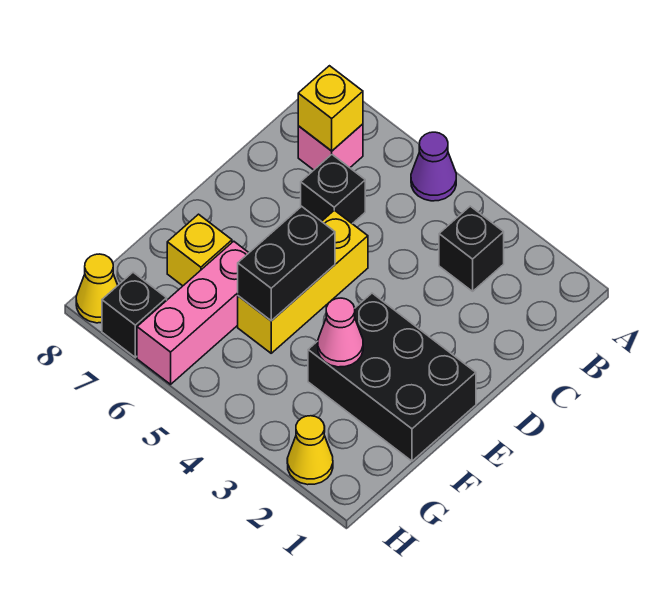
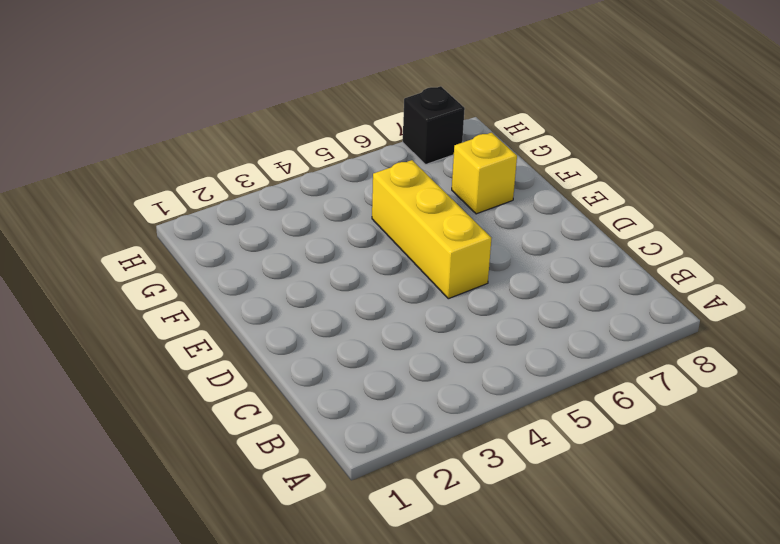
none -> purple 1x1 cone [411,132,456,201]
none -> black 1x1 brick [439,206,504,291]
none -> pink 1x1 brick [298,124,363,170]

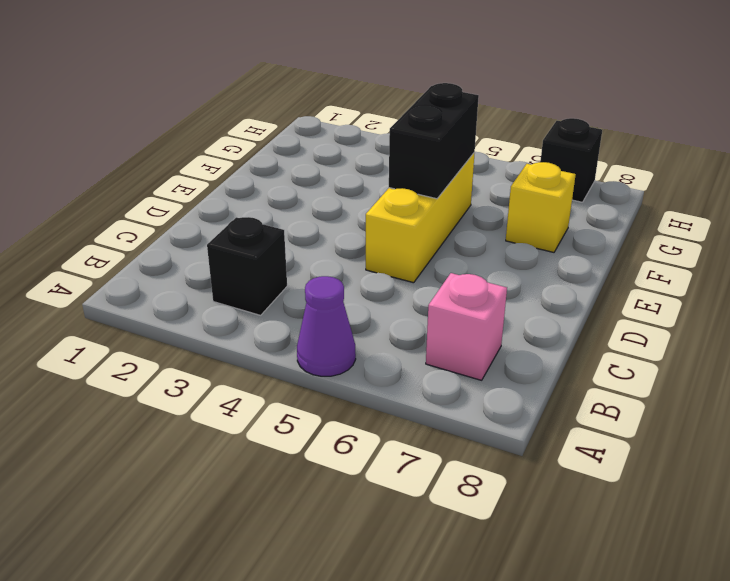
none -> black 1x1 brick [301,155,365,224]
none -> black 2x3 brick [308,293,476,461]
none -> pink 1x3 brick [137,241,249,384]

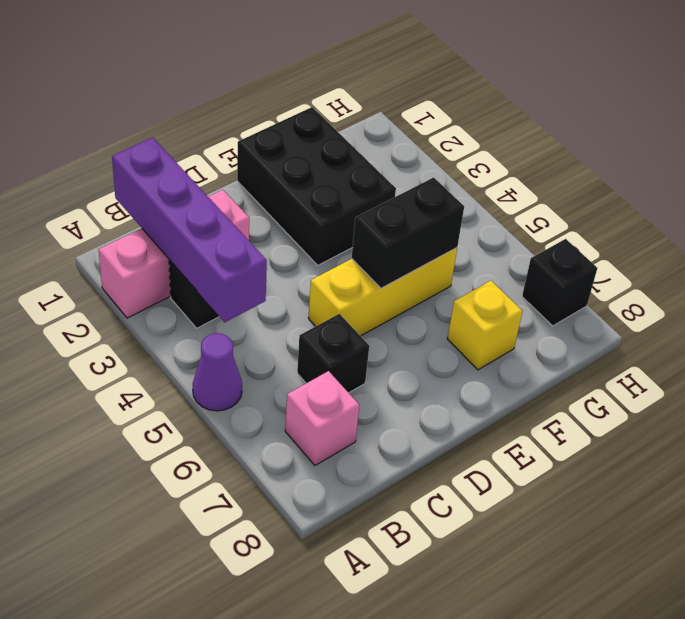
pink 1x3 brick [98,190,249,318] -> pink 1x3 brick moved to [137,241,249,384]
purple 1x4 brick [112,138,267,322] -> none
none -> yellow 1x1 cone [287,416,333,485]
none -> yellow 1x1 cone [76,254,118,323]
none -> yellow 1x1 brick [298,66,363,151]

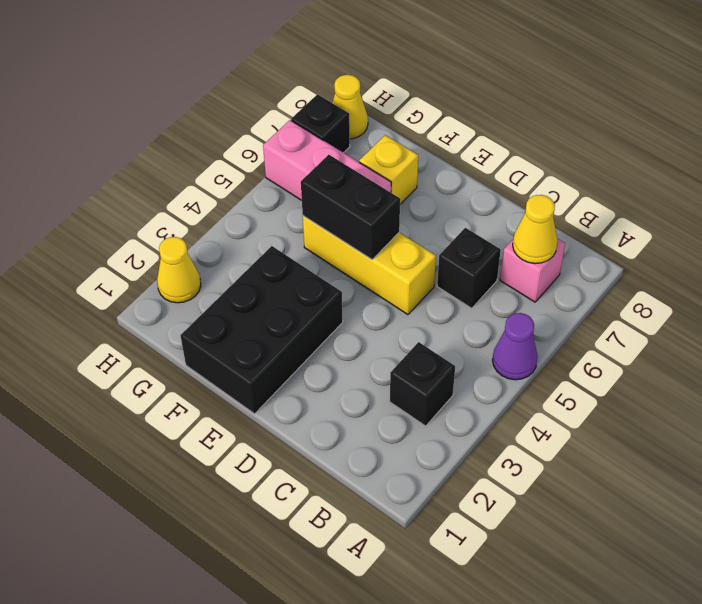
yellow 1x1 cone [513,195,558,264] -> yellow 1x1 brick [298,66,363,151]
none -> pink 1x1 cone [318,298,363,367]

